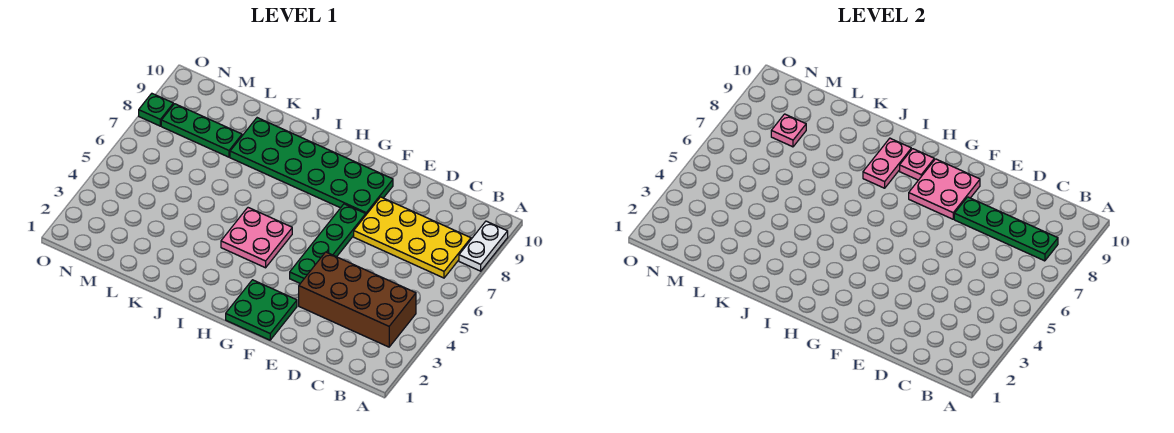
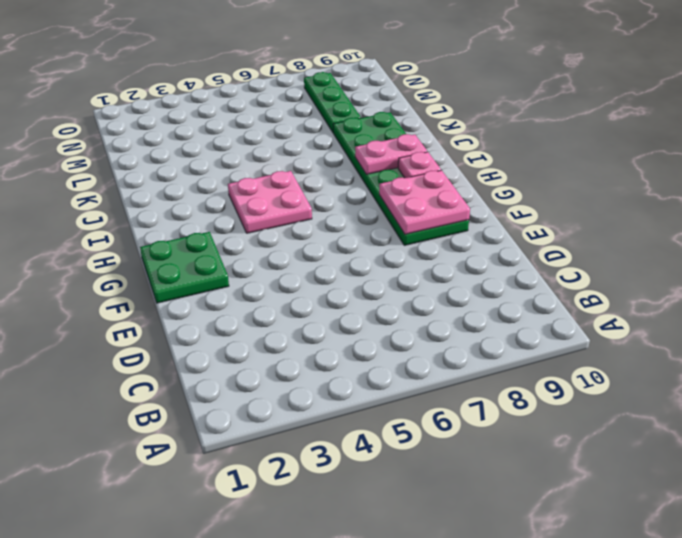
none -> white 1x2 plate [459,221,508,271]
none -> brown 2x4 brick [299,252,416,347]
none -> yellow 2x4 plate [354,197,471,278]

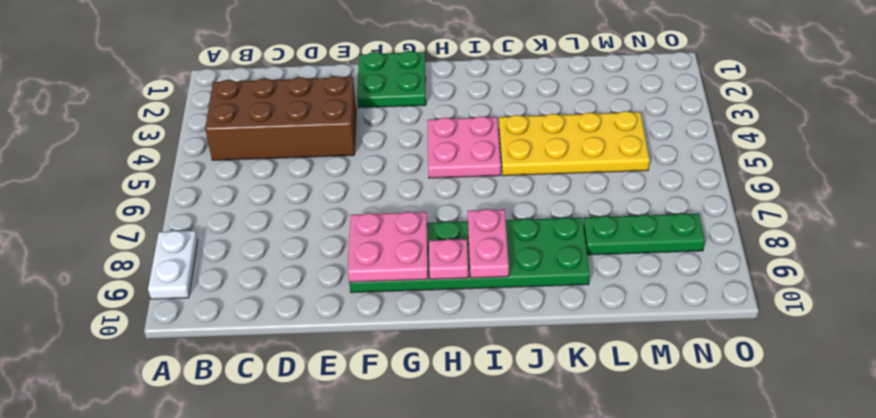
yellow 2x4 plate [499,111,650,176] -> yellow 2x4 plate moved to [354,197,471,278]
none -> green 1x4 plate [290,204,366,283]
none -> green 1x1 plate [139,94,173,126]
none -> green 1x4 plate [954,197,1058,261]

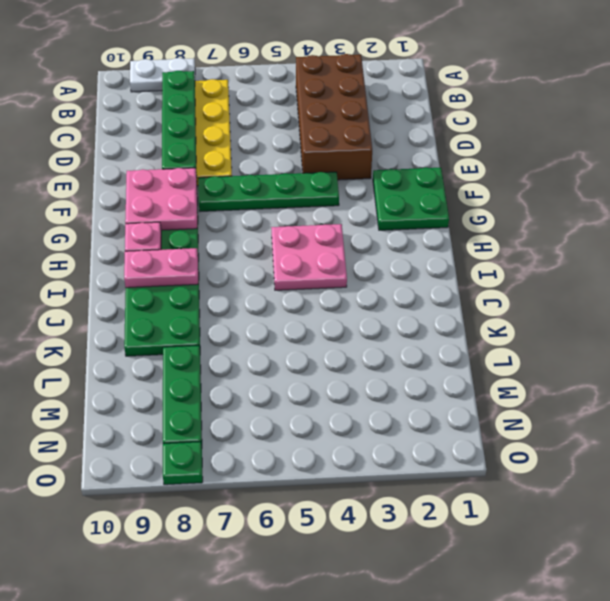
none -> pink 1x1 plate [771,114,806,147]

